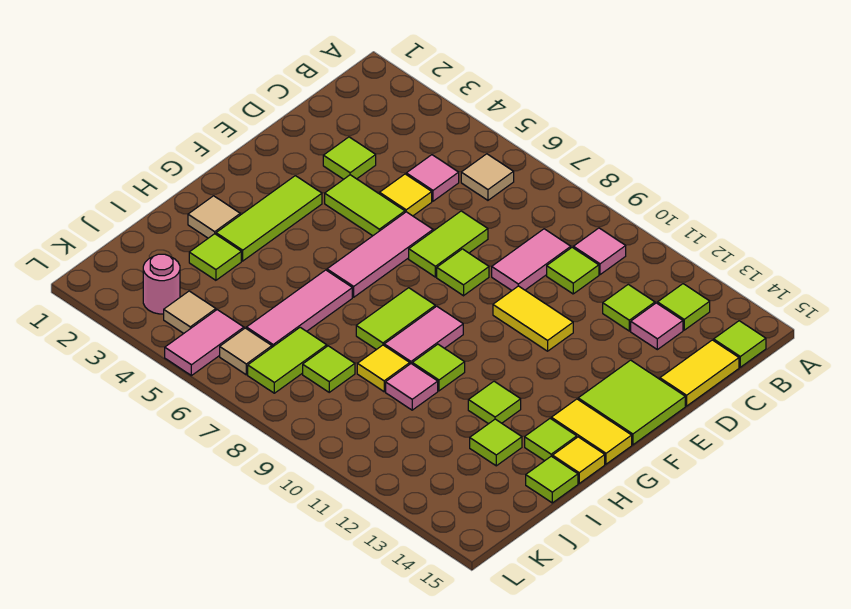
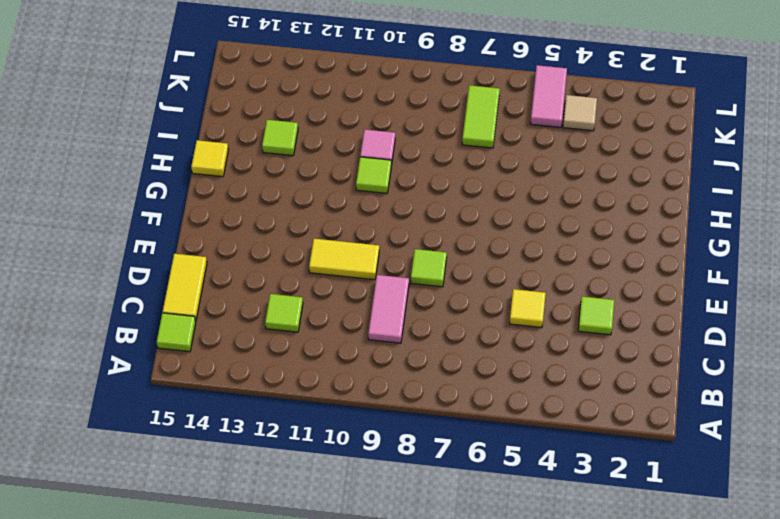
none -> tan 1x1 tile [461,154,514,200]
none -> pink 1x1 tile [573,228,626,275]
none -> lime 1x1 tile [658,284,710,330]
none -> pink 1x1 tile [406,155,459,201]

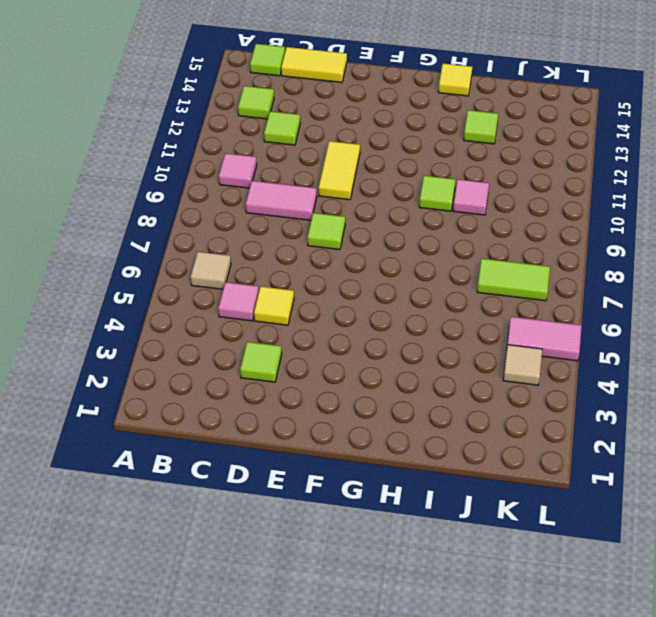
none -> lime 1x1 tile [547,247,599,294]
none -> pink 1x1 tile [631,303,683,350]
none -> lime 1x2 tile [409,211,488,277]
none -> lime 1x2 tile [325,175,405,236]

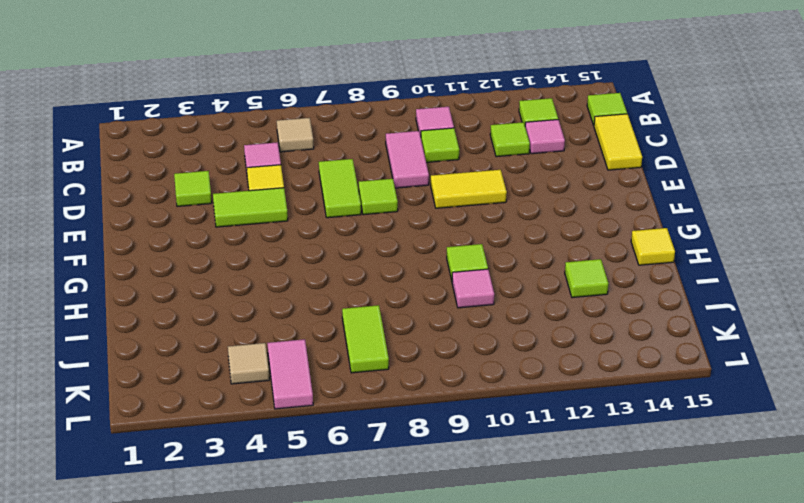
none -> pink 1x3 tile [327,212,433,297]
none -> lime 2x2 tile [578,360,685,445]
none -> lime 1x3 tile [216,176,322,261]
none -> lime 1x2 tile [356,288,435,350]

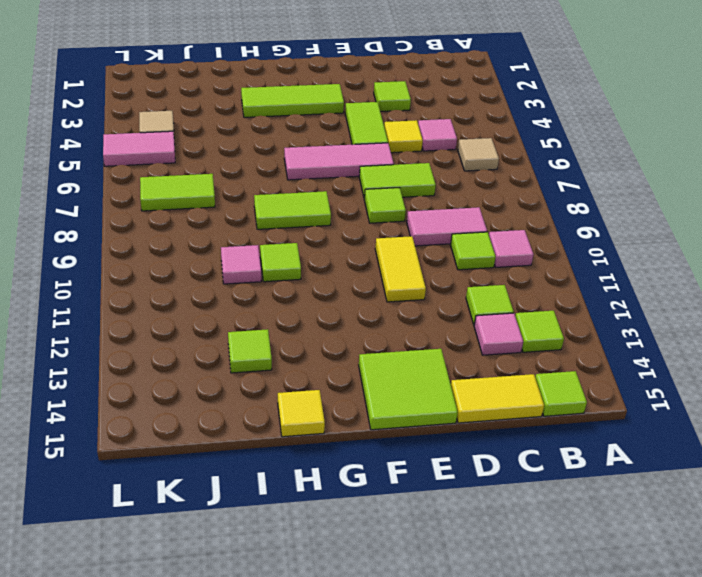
none -> pink 1x2 tile [384,306,463,364]
none -> yellow 1x2 tile [551,399,632,464]
none -> tan 1x1 tile [188,196,240,238]
none -> pink 1x3 tile [247,270,352,347]

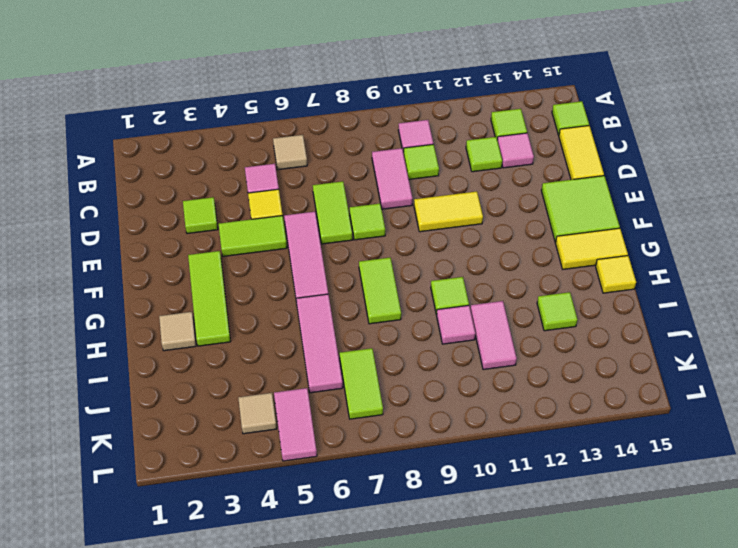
pink 1x2 tile [470,301,517,370] -> pink 1x2 tile moved to [384,306,463,364]
none -> lime 1x1 tile [468,381,521,424]
none -> lime 1x1 tile [525,419,577,461]
none -> lime 1x1 tile [189,234,241,280]
none -> yellow 1x1 tile [357,345,410,392]

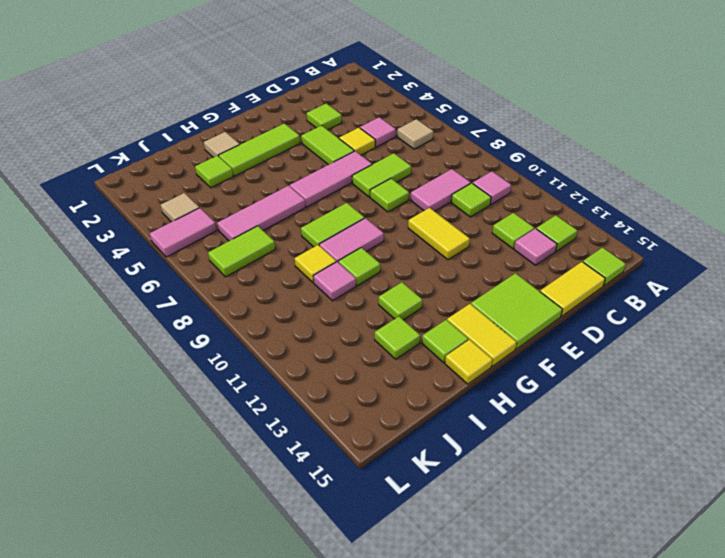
none -> lime 1x1 tile [526,456,578,503]
none -> lime 1x1 tile [303,346,355,392]
none -> pink 1x1 round brick [143,254,180,314]
none -> tan 1x1 tile [220,328,272,375]

